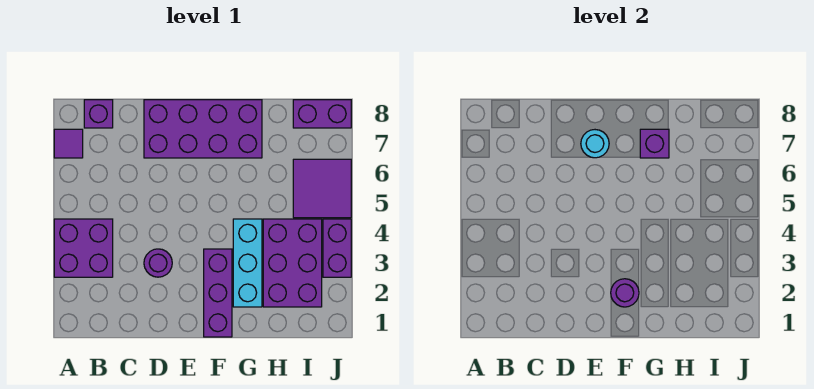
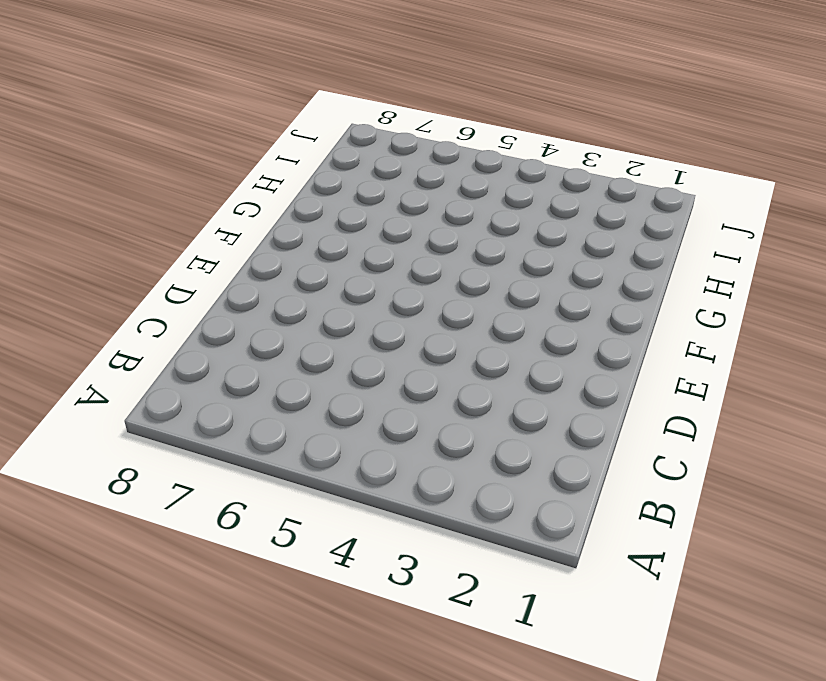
none -> purple 2x2 brick [54,219,113,277]
none -> purple 1x1 tile [54,129,83,158]
none -> purple 1x1 brick [84,100,113,128]

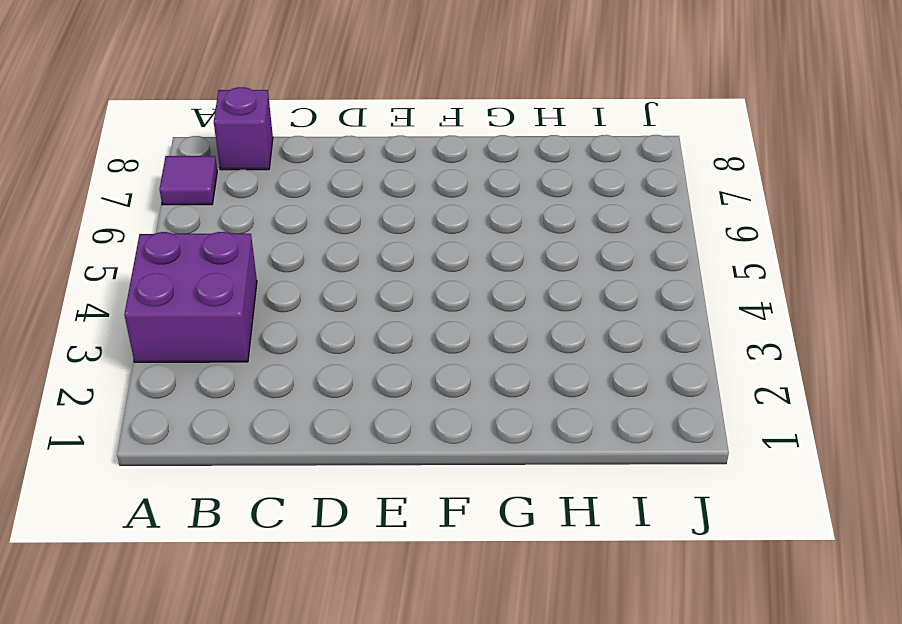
none -> purple 1x1 round brick [144,249,172,277]
none -> purple 2x4 brick [144,100,262,158]
none -> purple 1x3 brick [204,249,232,337]

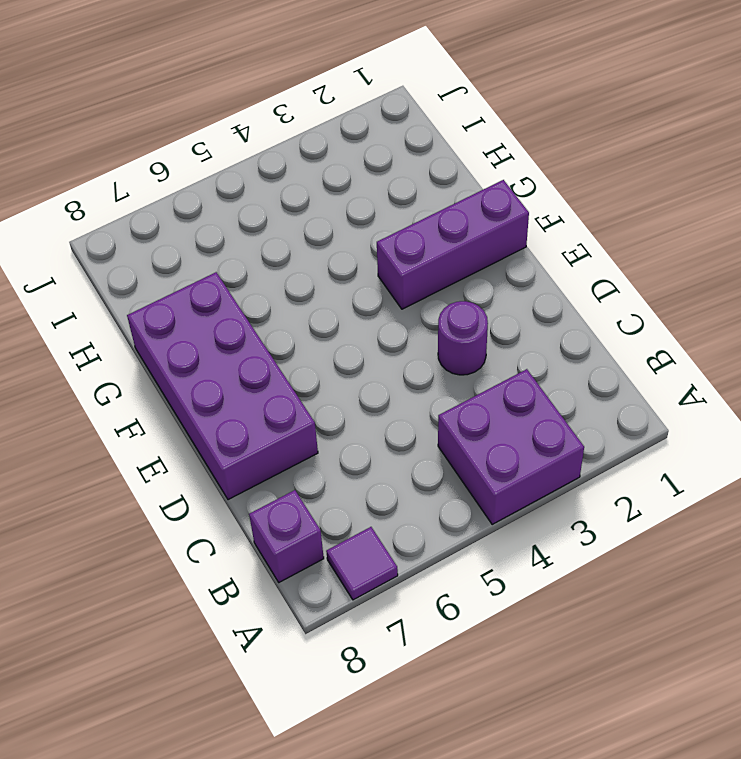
none -> cyan 1x3 brick [233,219,262,307]
none -> purple 2x3 brick [263,219,322,307]
none -> purple 2x2 tile [293,159,351,218]

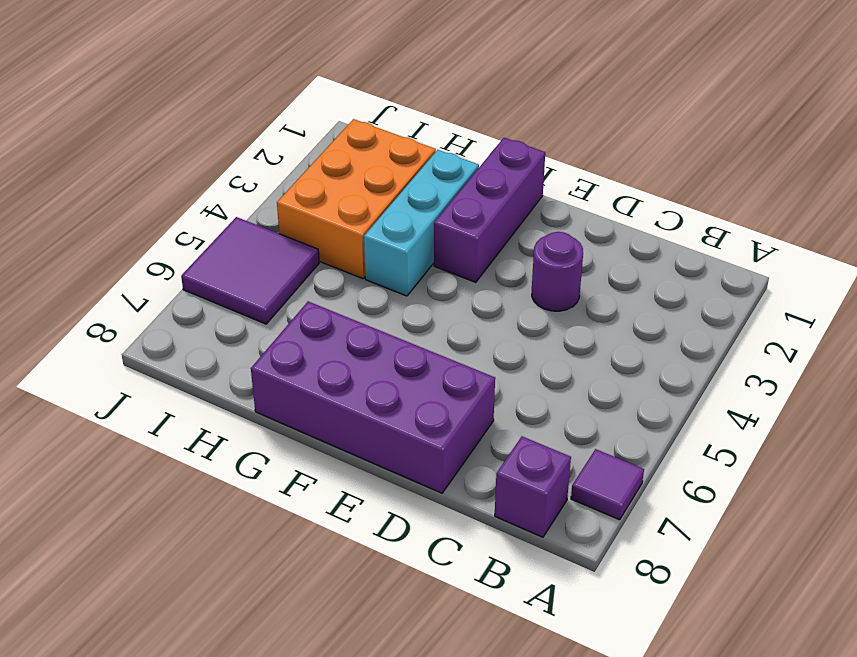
orange 2x3 brick [277,119,436,279] -> purple 2x3 brick [263,219,322,307]
none -> purple 2x2 brick [54,219,113,277]
none -> purple 1x2 brick [293,100,351,128]
none -> purple 1x2 brick [323,219,351,277]

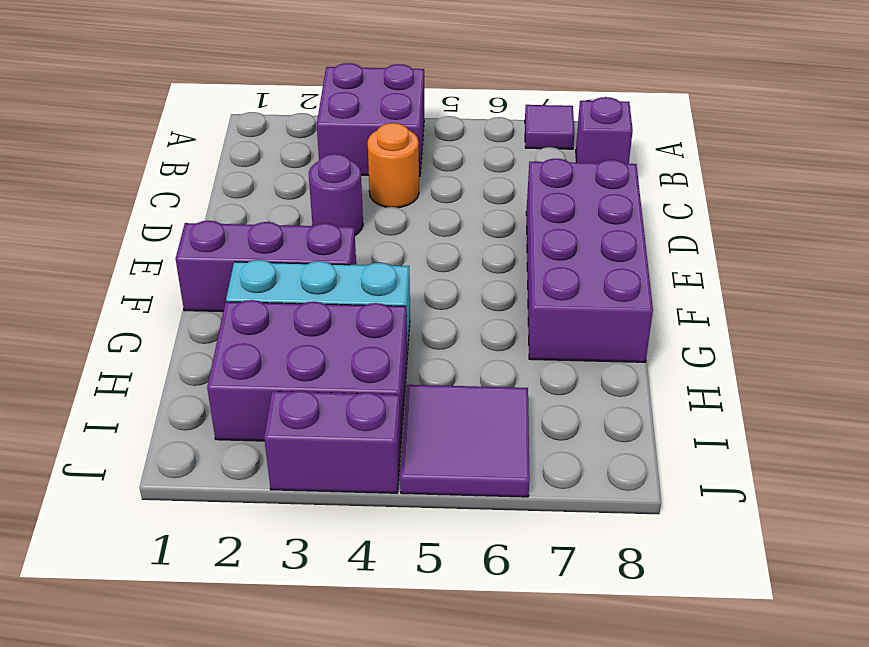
orange 1x1 round brick [368,123,419,208] -> none
none -> purple 1x2 brick [293,100,351,128]
none -> cyan 1x1 round brick [581,130,609,158]
none -> purple 1x1 round brick [611,279,639,307]

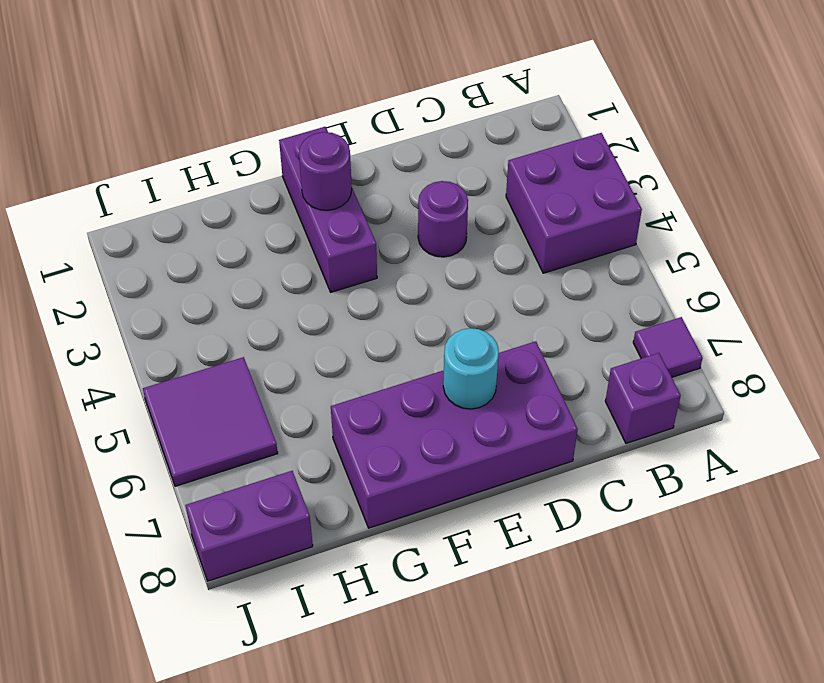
none -> cyan 1x3 brick [233,219,262,307]
none -> purple 2x3 brick [263,219,322,307]
none -> purple 1x2 brick [323,219,351,277]

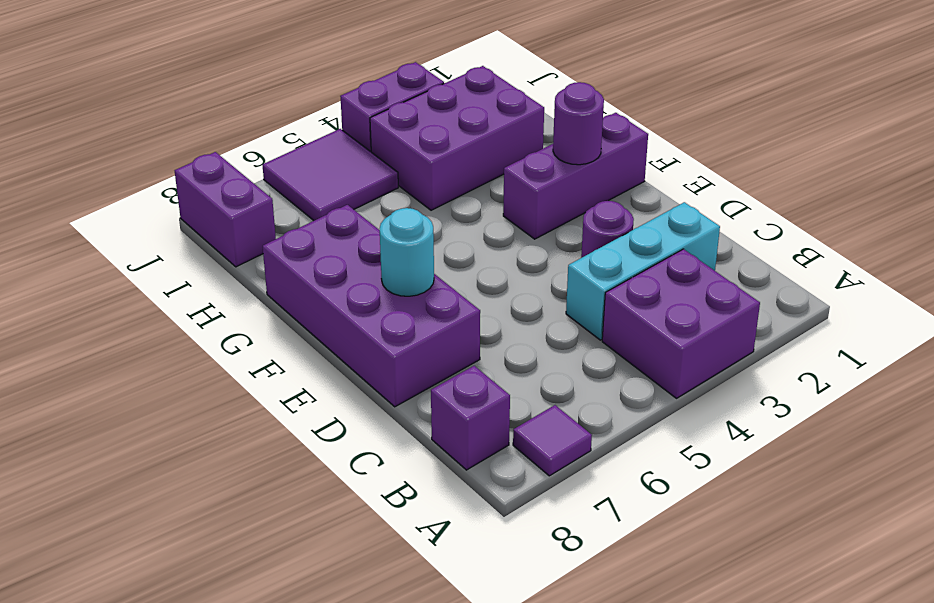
cyan 1x3 brick [566,202,720,340] -> cyan 1x3 brick moved to [233,219,262,307]
none -> purple 1x1 brick [640,129,669,158]

